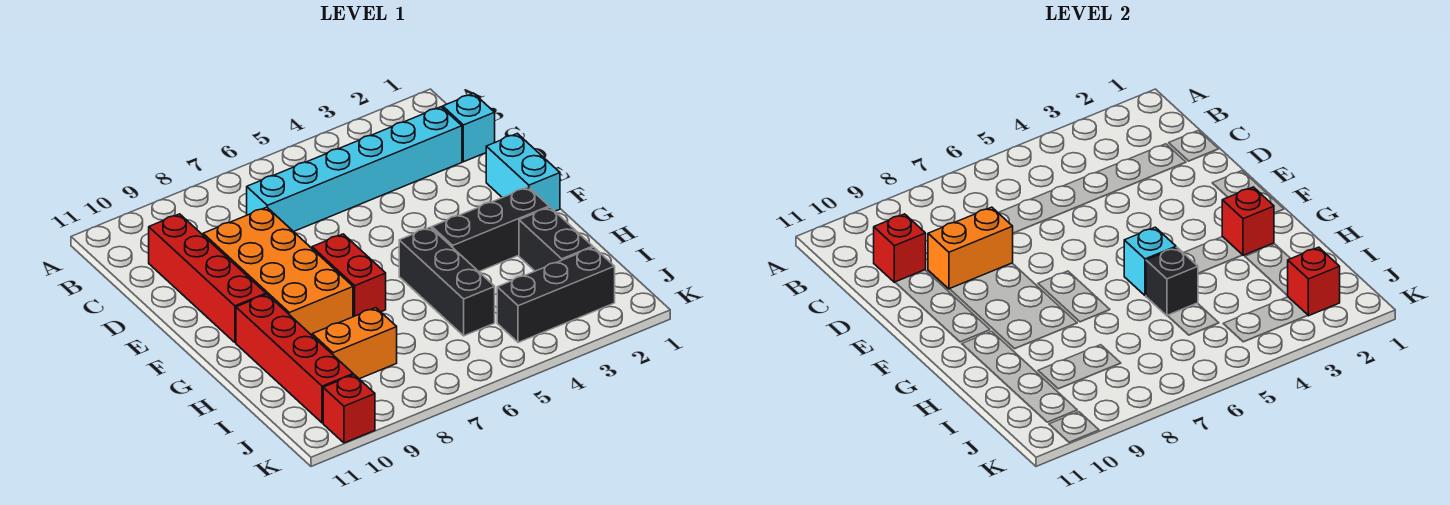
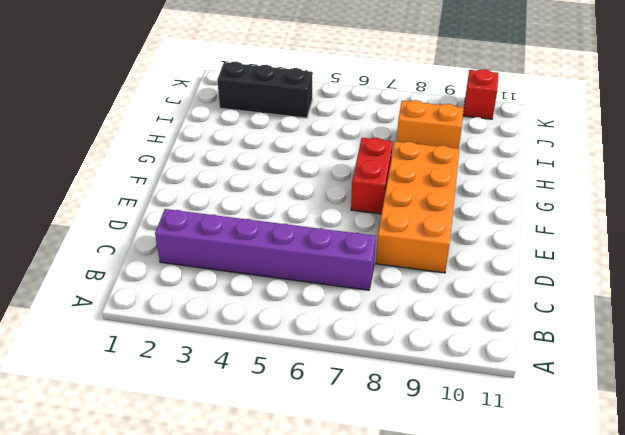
purple 1x6 brick [155,209,376,290] -> cyan 1x6 brick [247,107,462,232]
none -> cyan 1x1 brick [443,93,495,162]
none -> red 1x4 brick [149,214,266,343]
none -> cyan 1x2 brick [486,133,560,211]

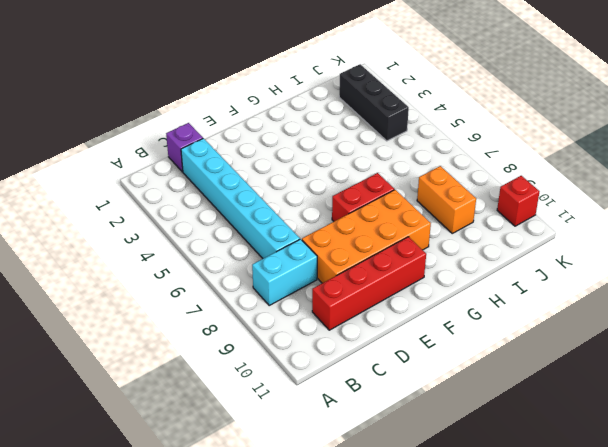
cyan 1x2 brick [252,239,317,305] -> cyan 1x2 brick moved to [486,133,560,211]
purple 1x1 brick [166,123,203,172] -> cyan 1x1 brick [443,93,495,162]
none -> black 1x3 brick [432,187,549,271]
none -> black 1x3 brick [399,227,495,336]
none -> red 1x4 brick [236,294,353,423]

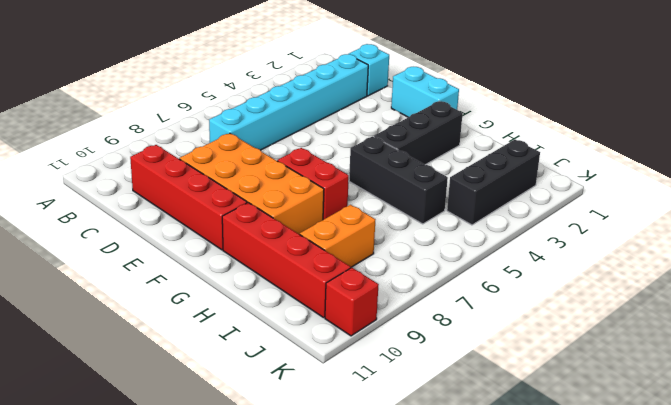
none -> black 1x2 brick [519,207,593,271]
none -> red 1x1 brick [874,214,926,282]
none -> orange 1x2 brick [928,207,1013,289]

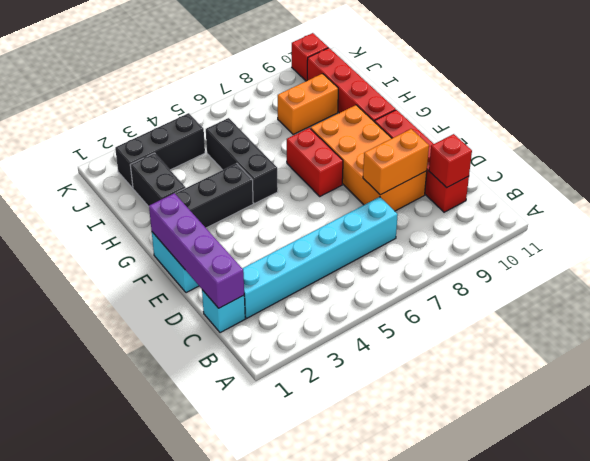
purple 1x4 brick [149,193,244,308] -> none
none -> red 1x1 brick [1222,187,1274,255]
none -> cyan 1x1 brick [1124,227,1176,296]
none -> black 1x1 brick [1146,248,1198,316]

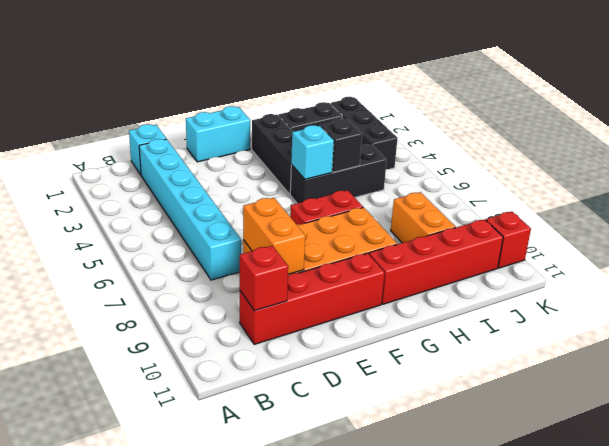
none -> red 1x1 brick [1222,187,1274,255]
none -> red 1x1 brick [1288,247,1340,316]

